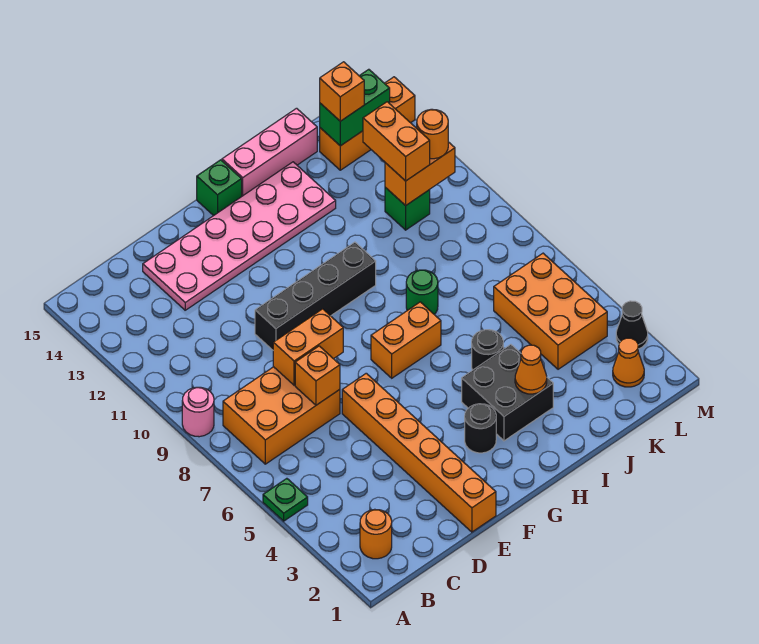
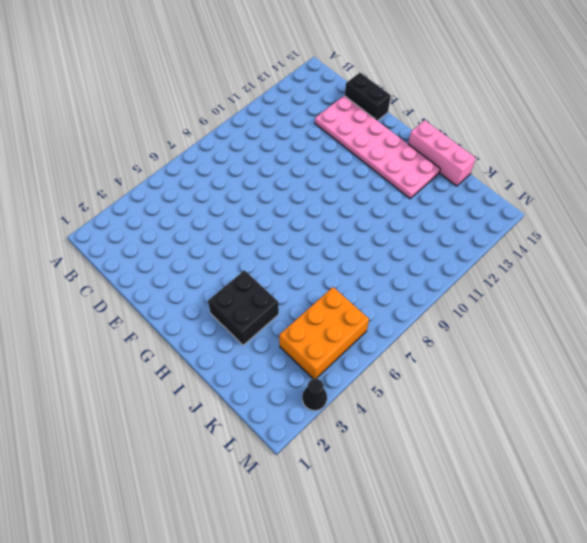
black 1x2 brick [345,73,391,121] -> none
none -> green 1x1 plate [263,478,308,521]
none -> pink 1x1 round brick [182,387,214,437]
none -> orange 1x1 round brick [360,509,392,559]

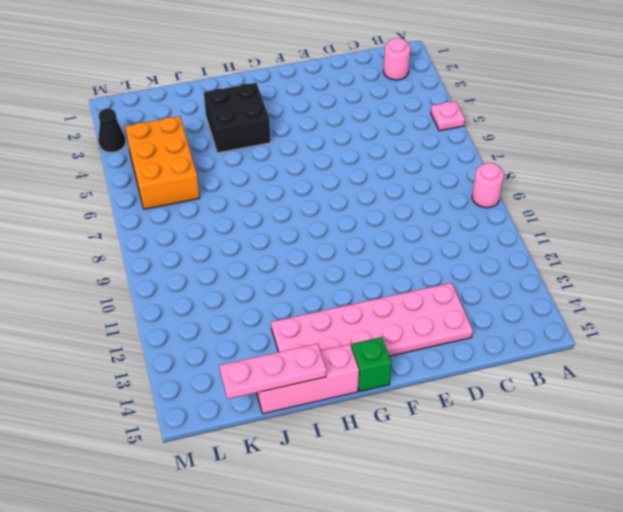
pink 1x1 plate [431,101,465,131] -> green 1x1 plate [263,478,308,521]
pink 1x1 round brick [383,38,410,80] -> orange 1x1 round brick [360,509,392,559]
pink 1x3 plate [220,344,326,399] -> none
none -> orange 2x3 brick [223,367,340,464]
none -> orange 1x6 brick [342,373,496,532]
none -> black 1x4 brick [255,242,376,350]

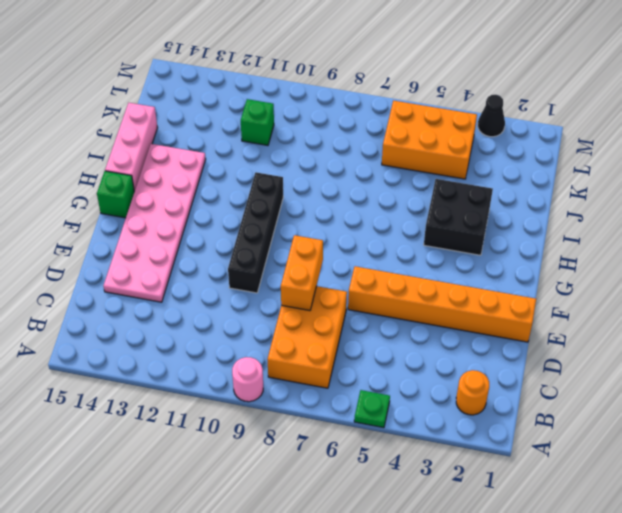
none -> black 1x1 round brick [465,404,496,453]
none -> orange 1x2 brick [371,302,441,378]
none -> black 1x1 round brick [472,330,503,370]

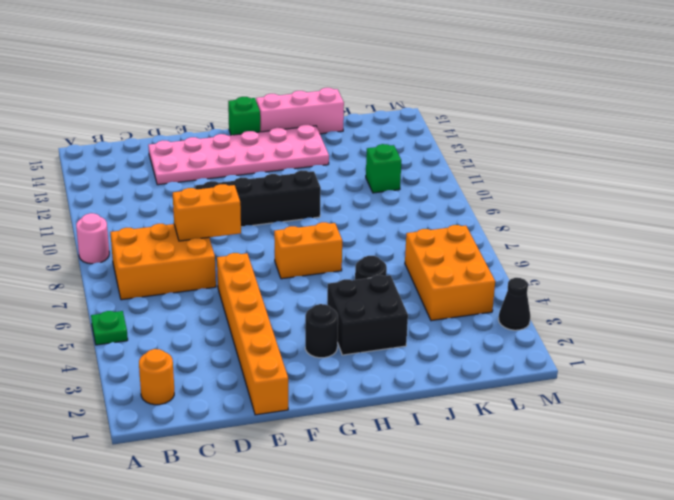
none -> green 1x1 round brick [406,270,438,314]
none -> orange 1x3 brick [320,77,415,170]
none -> orange 1x1 cone [613,338,644,387]

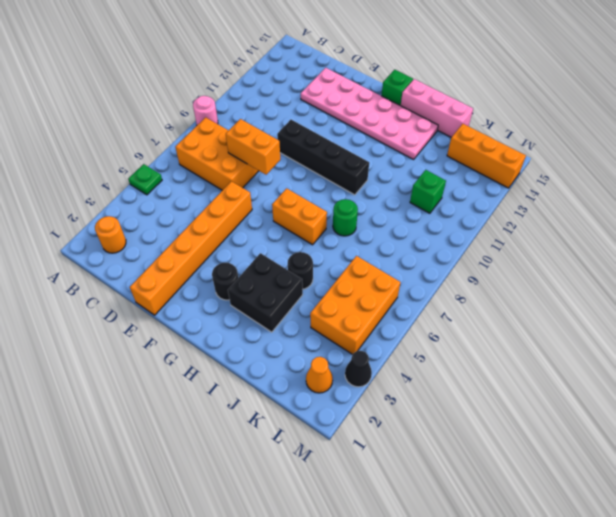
none -> orange 1x1 brick [295,346,340,405]
none -> orange 1x1 cone [515,345,547,394]
none -> orange 1x2 brick [385,142,455,206]

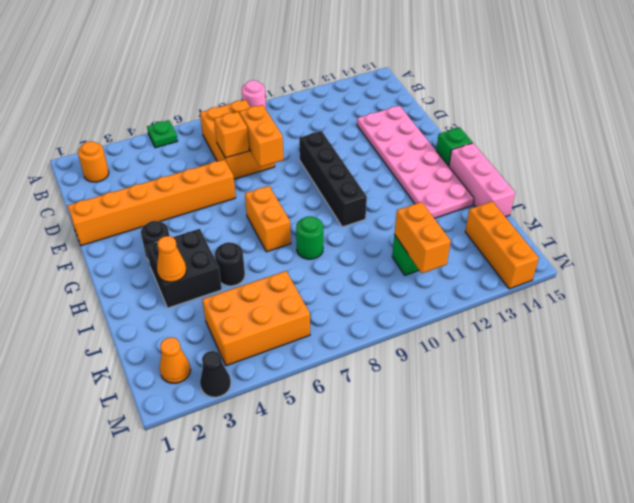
none -> green 1x2 brick [320,69,390,146]
none -> orange 1x2 brick [363,102,430,181]
none -> orange 1x1 brick [320,62,364,121]

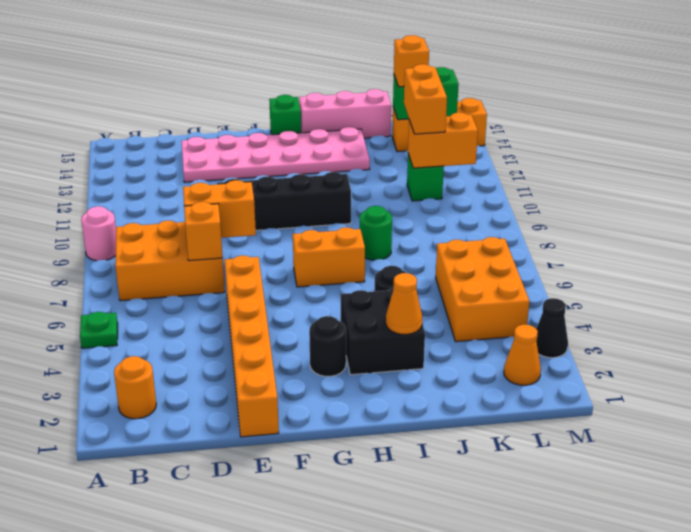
none -> orange 1x1 round brick [417,109,448,159]

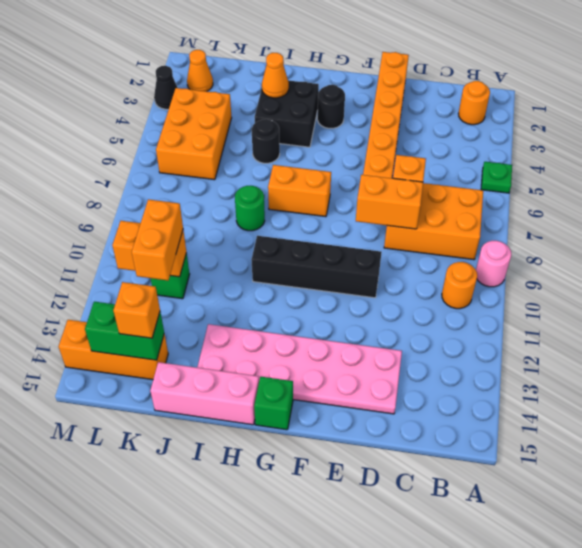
orange 1x1 round brick [442,262,477,309] -> orange 1x1 round brick moved to [417,109,448,159]

